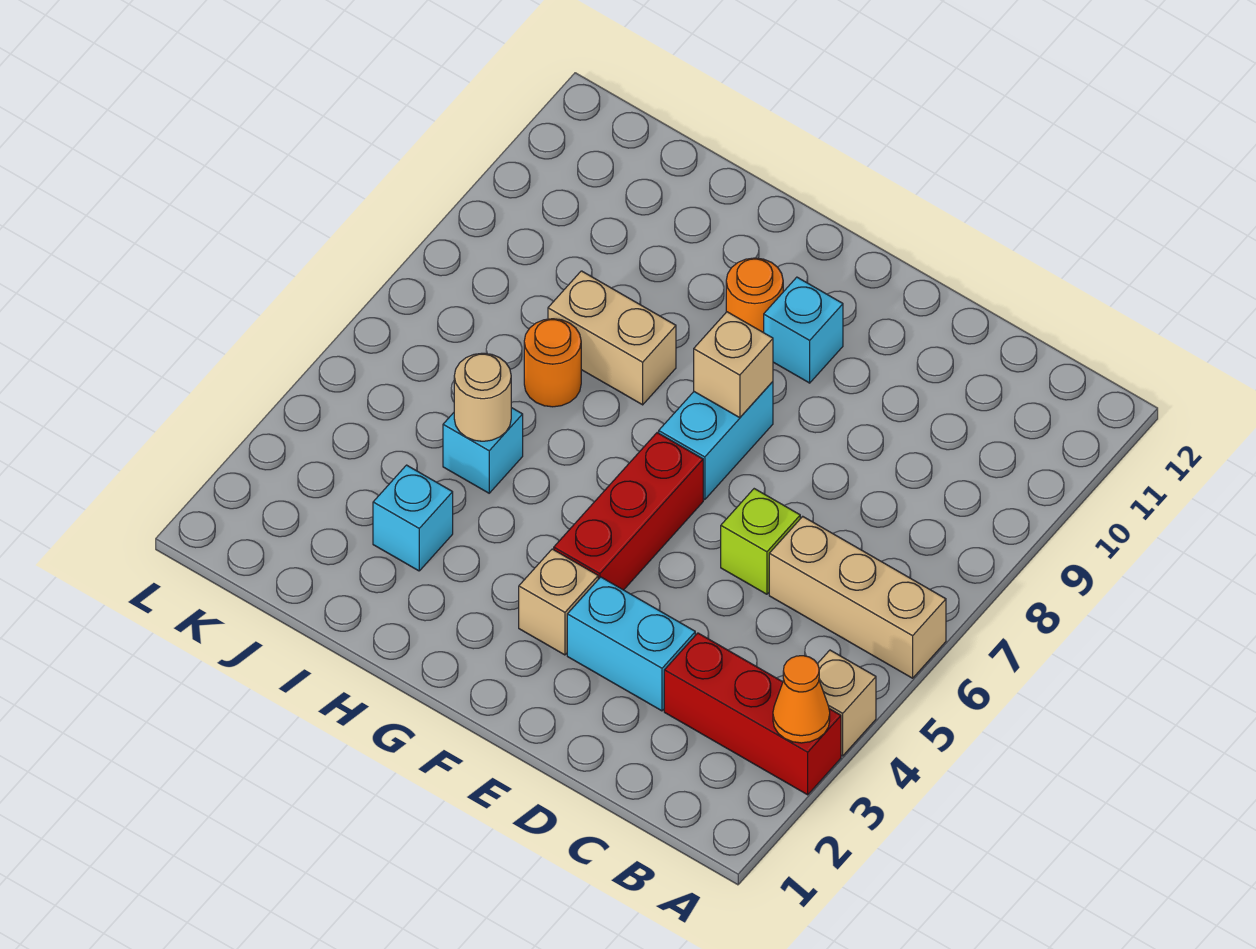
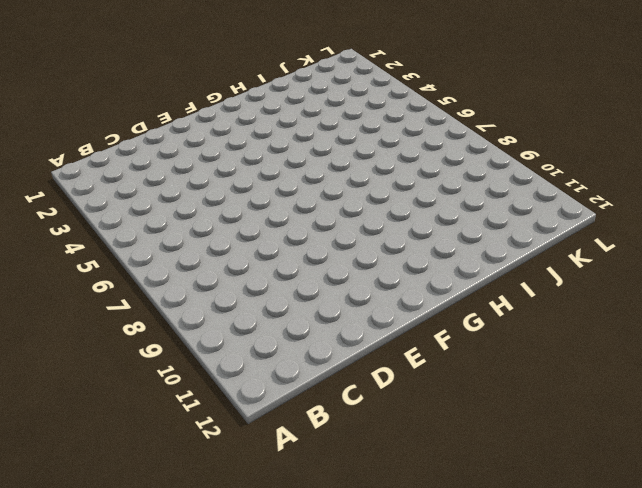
none -> red 1x3 brick [664,633,841,795]
none -> tan 1x1 brick [818,650,876,756]
none -> tan 1x3 brick [769,516,946,678]

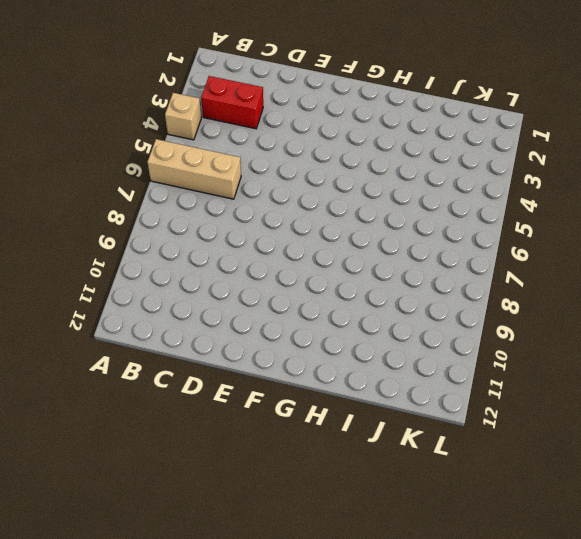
red 1x2 brick [201,76,263,129] -> red 1x3 brick [664,633,841,795]
none -> cyan 1x2 brick [567,577,695,711]
none -> lime 1x1 brick [721,489,800,594]
none -> tan 1x1 brick [519,549,598,655]

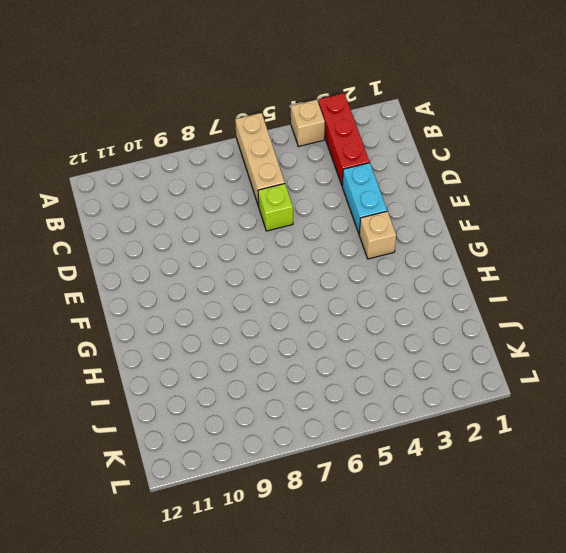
none -> red 1x3 brick [554,433,703,590]
none -> cyan 1x2 brick [659,382,773,500]
none -> cyan 1x1 brick [764,277,843,383]

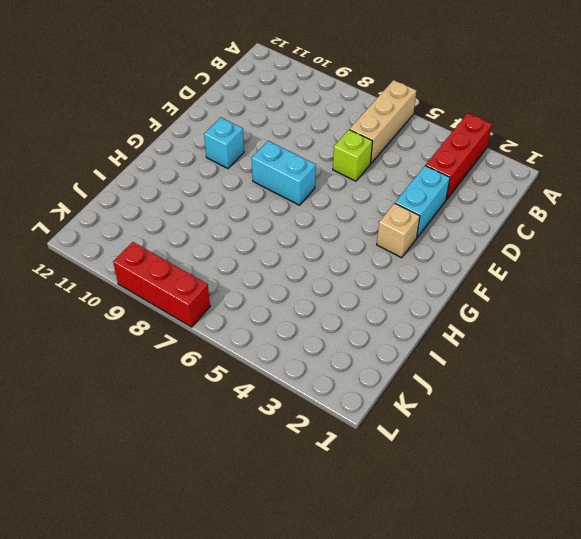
red 1x3 brick [113,242,210,327] -> red 1x3 brick moved to [554,433,703,590]
none -> tan 1x1 brick [818,650,876,756]
none -> orange 1x1 round brick [726,258,783,333]
none -> tan 1x2 brick [548,271,676,405]

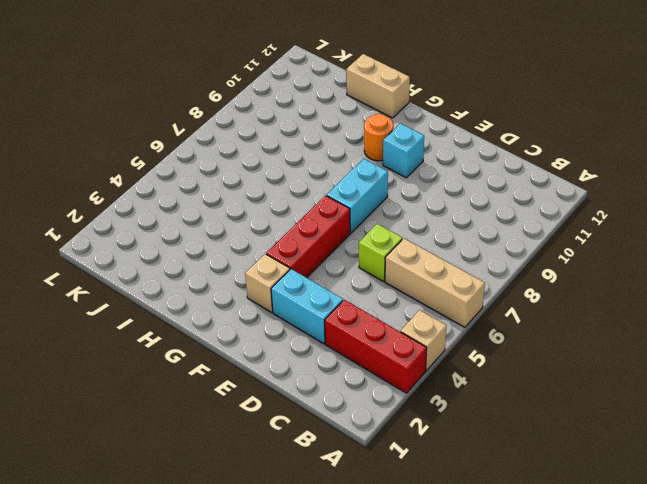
tan 1x2 brick [346,54,410,118] -> tan 1x2 brick moved to [548,271,676,405]
none -> cyan 1x1 brick [373,465,453,571]
none -> cyan 1x1 brick [443,408,523,493]
none -> orange 1x1 round brick [524,319,581,407]

